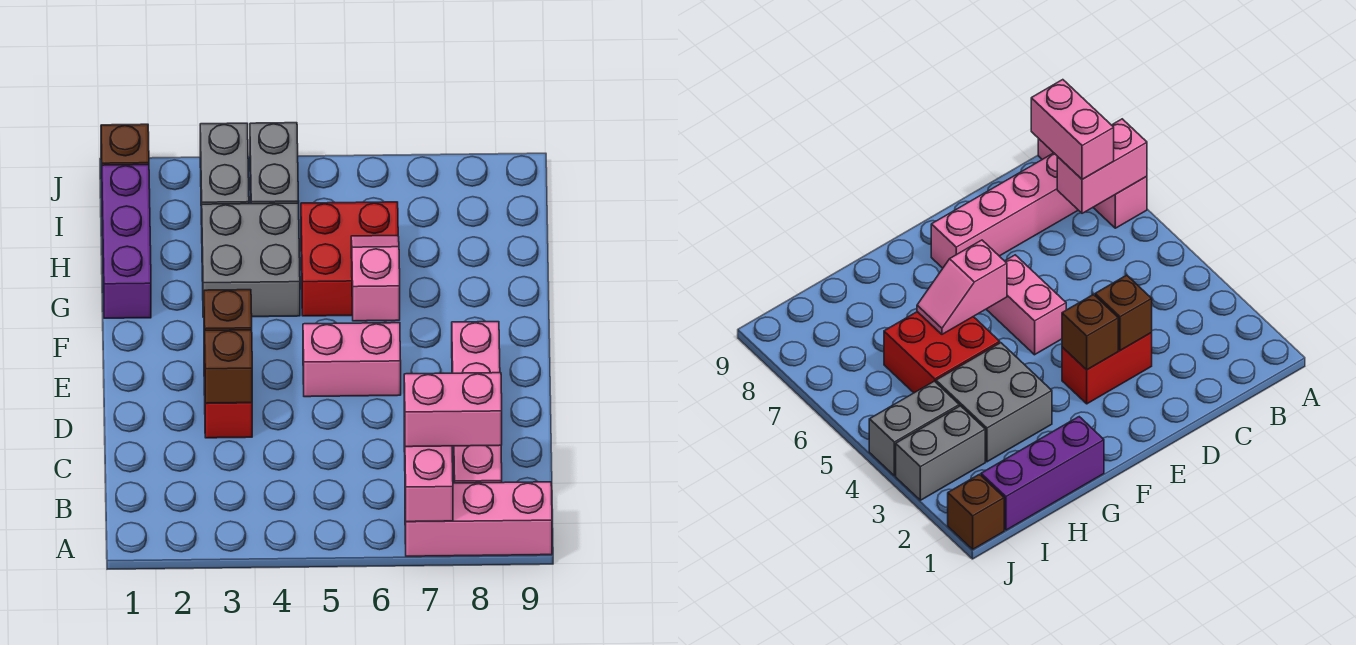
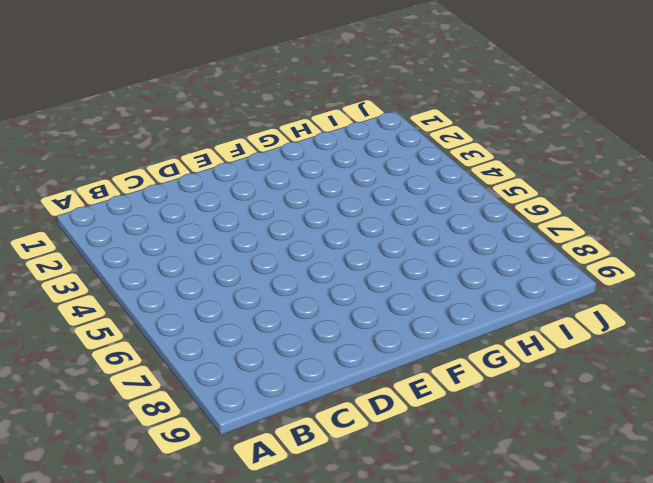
none -> pink 1x3 brick [405,482,552,556]
none -> pink 1x4 brick [452,322,502,483]
none -> red 1x2 brick [204,361,252,438]

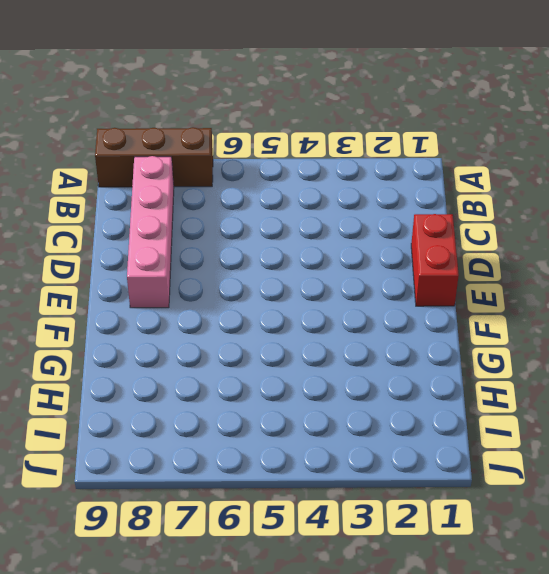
brown 1x3 brick [95,127,213,187] -> pink 1x3 brick [405,482,552,556]
red 1x2 brick [411,214,459,306] -> red 1x2 brick moved to [204,361,252,438]
none -> pink 1x2 brick [303,323,401,397]
none -> purple 1x3 brick [102,165,151,318]
none -> grey 2x2 brick [202,203,300,317]

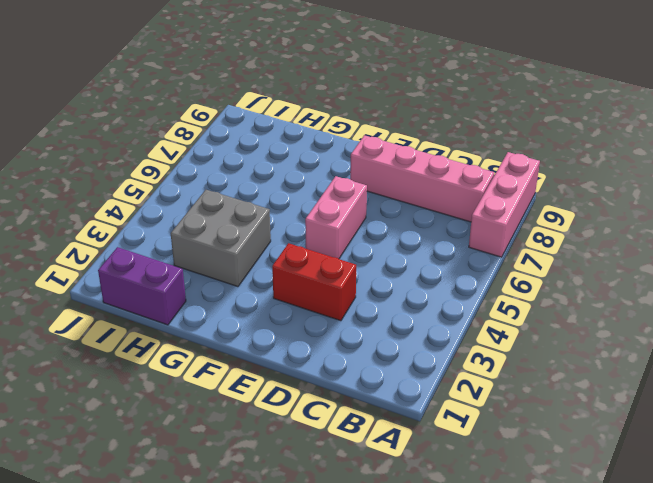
purple 1x2 brick [98,247,186,325] -> purple 1x3 brick [102,165,151,318]
none -> red 2x2 brick [301,202,398,316]
none -> grey 1x2 brick [200,123,249,224]
none -> grey 1x2 brick [250,123,299,204]

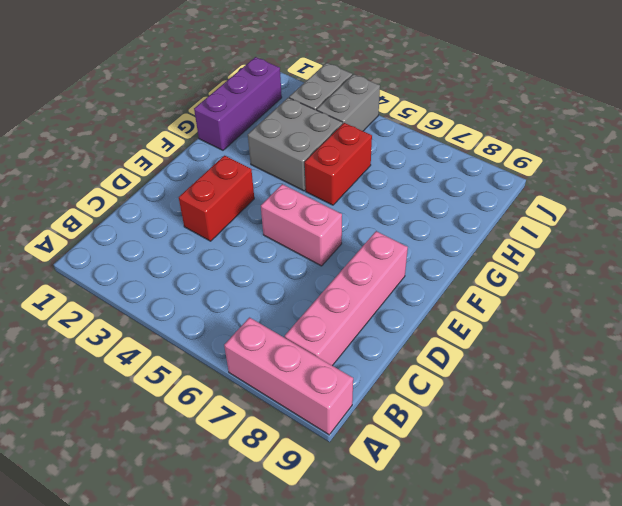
red 1x2 brick [305,123,372,205] -> red 2x2 brick [301,202,398,316]
none -> brown 1x1 brick [101,124,149,178]
none -> pink 1x2 brick [404,418,453,522]
none -> brown 1x1 brick [204,330,252,403]

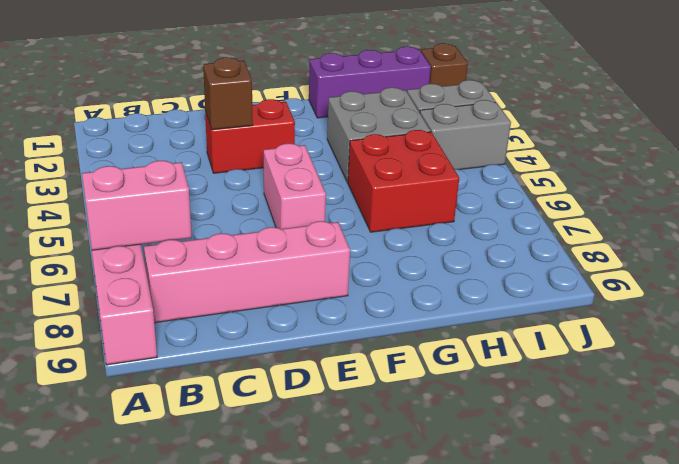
none -> brown 1x1 brick [204,290,252,360]
none -> pink 1x2 slope [351,236,400,321]
none -> pink 1x2 brick [404,373,502,447]

